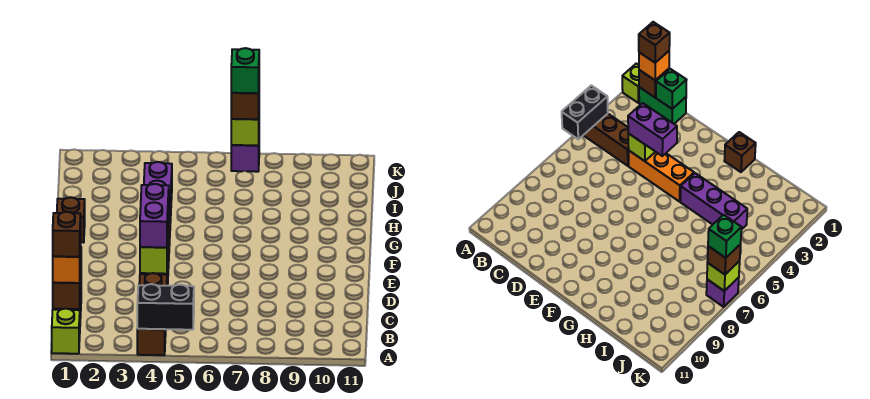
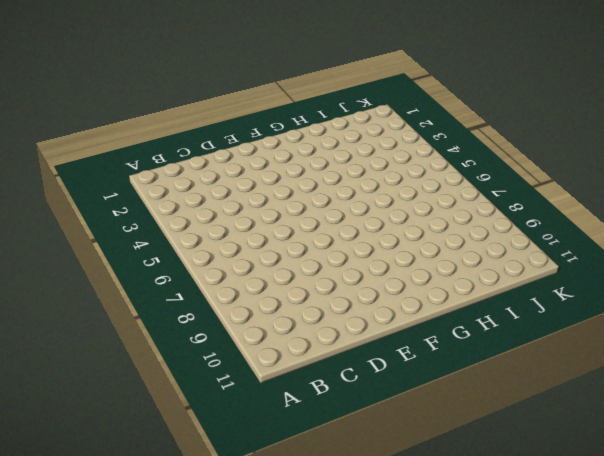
none -> lime 1x1 brick [52,309,80,354]
none -> brown 1x3 brick [137,273,167,355]
none -> green 1x2 brick [639,87,686,124]

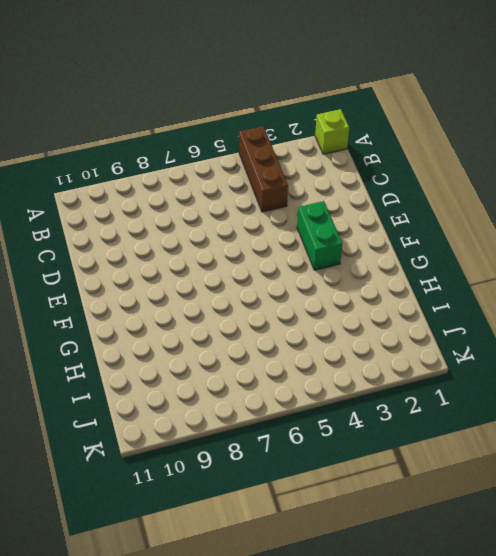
green 1x2 brick [297,201,342,270] -> green 1x2 brick moved to [639,87,686,124]
none -> orange 1x3 brick [629,151,694,202]
none -> brown 1x1 brick [57,197,85,243]
none -> purple 1x3 brick [144,162,172,223]

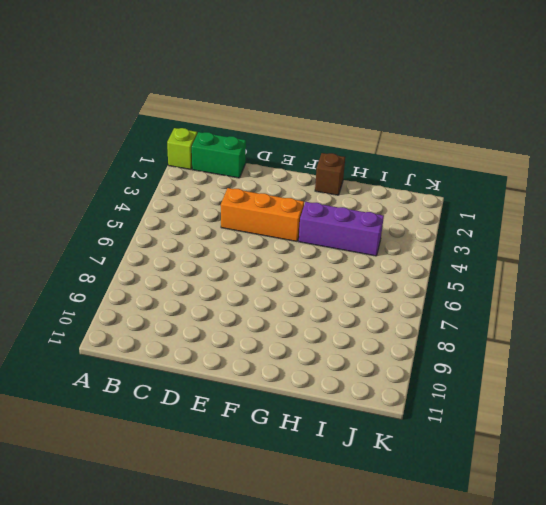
none -> brown 1x3 brick [137,273,167,355]
none -> purple 1x1 brick [231,145,259,172]
none -> black 1x2 brick [137,284,194,330]

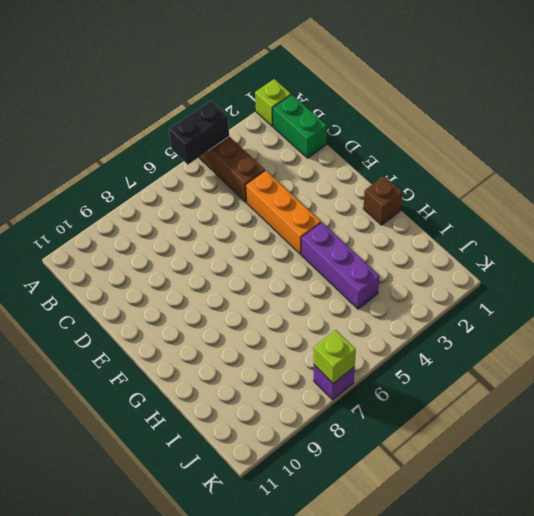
none -> brown 1x1 brick [53,267,81,309]
none -> green 1x1 brick [656,69,686,109]
none -> lime 1x1 brick [140,239,168,274]

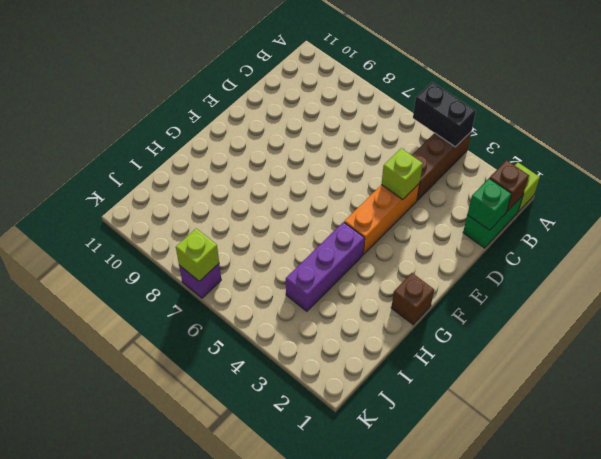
none -> orange 1x1 brick [53,241,81,283]
none -> purple 1x2 brick [140,184,169,247]
none -> brown 1x1 brick [231,93,259,119]

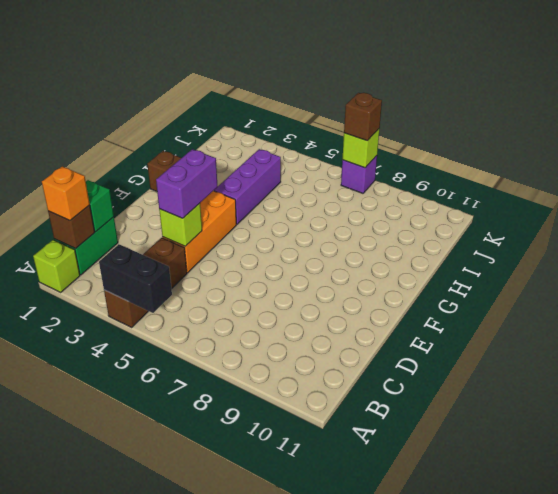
none -> brown 1x1 brick [53,212,81,257]
none -> green 1x1 brick [231,48,259,93]

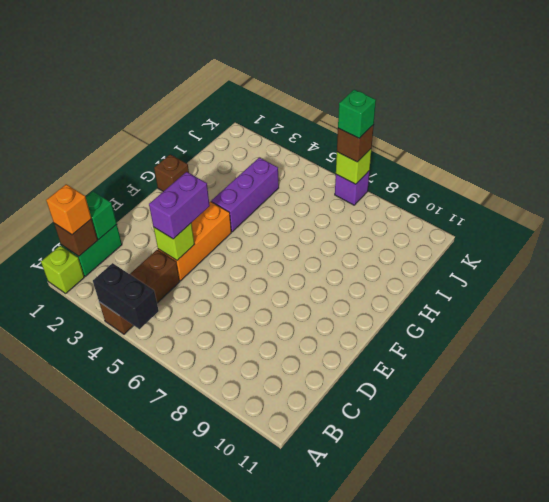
none -> brown 1x1 brick [53,212,81,257]

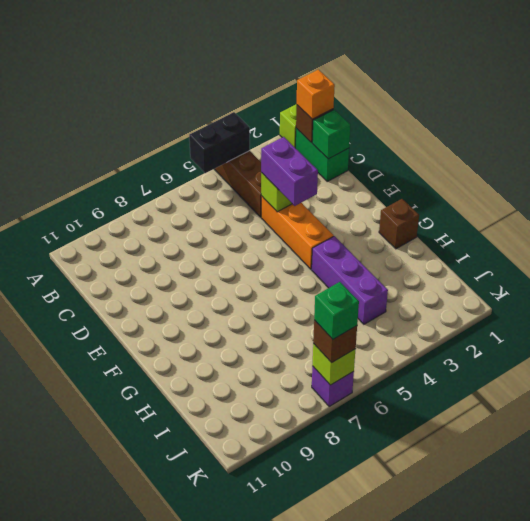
none -> brown 1x1 brick [53,212,81,257]

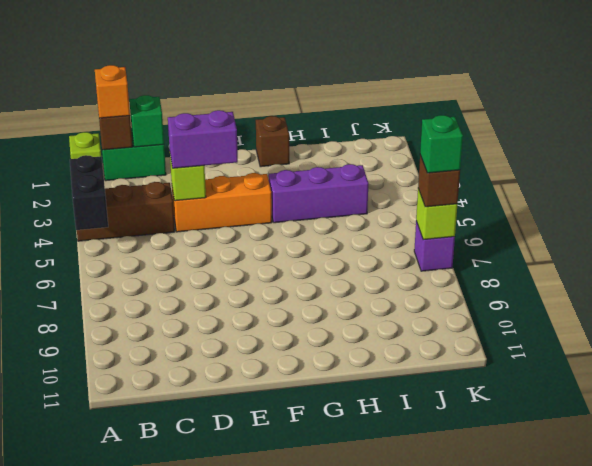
none -> brown 1x1 brick [53,212,81,257]

